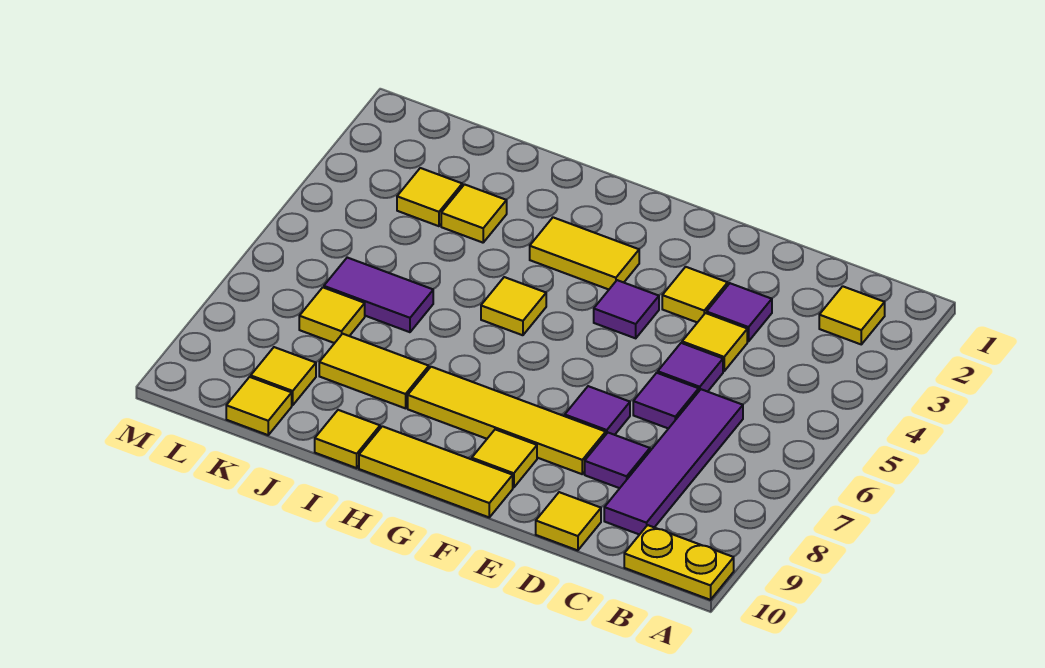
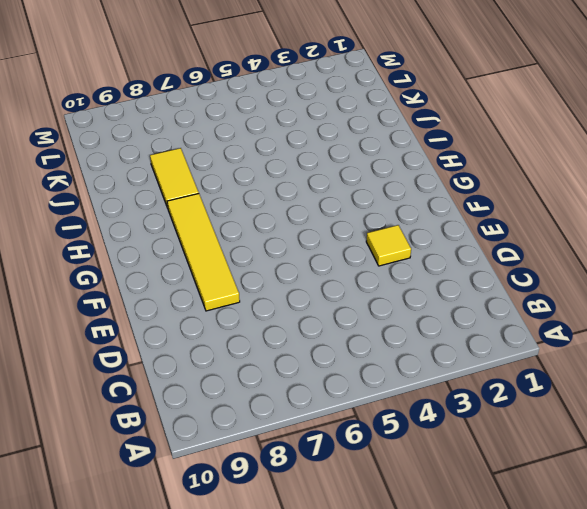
none -> yellow 1x2 plate [624,525,734,600]
none -> yellow 1x1 tile [819,286,885,344]
none -> purple 1x4 tile [604,389,743,535]

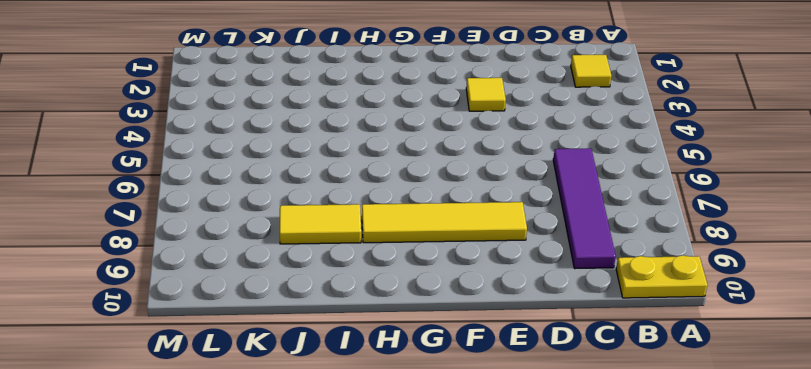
none -> purple 1x1 tile [707,283,772,341]
none -> yellow 1x1 tile [682,313,747,371]
none -> purple 1x1 tile [658,343,723,392]

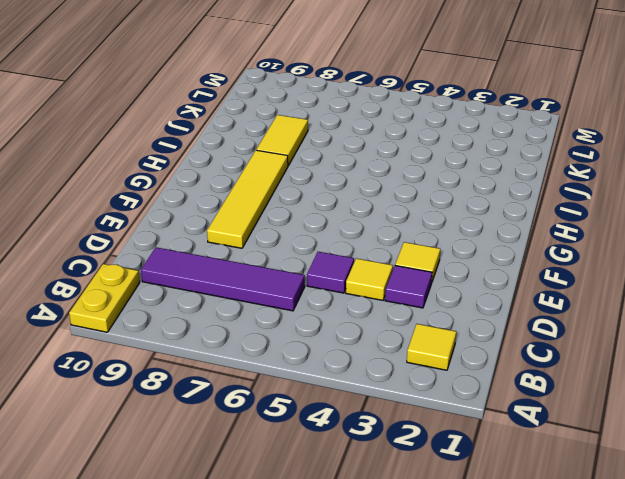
none -> purple 1x1 tile [633,373,699,429]
none -> purple 1x1 tile [585,433,650,488]
none -> yellow 1x1 tile [536,492,601,550]

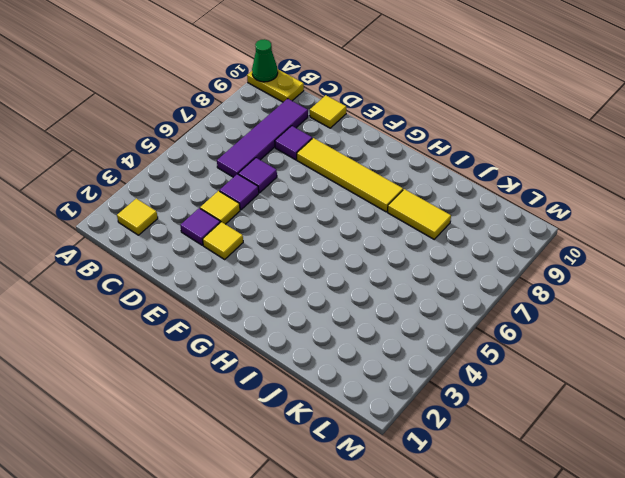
green 1x1 cone [252,39,278,82] -> none
none -> purple 1x1 tile [565,386,630,435]
none -> purple 1x1 tile [594,280,659,338]
none -> yellow 1x1 tile [472,429,537,488]

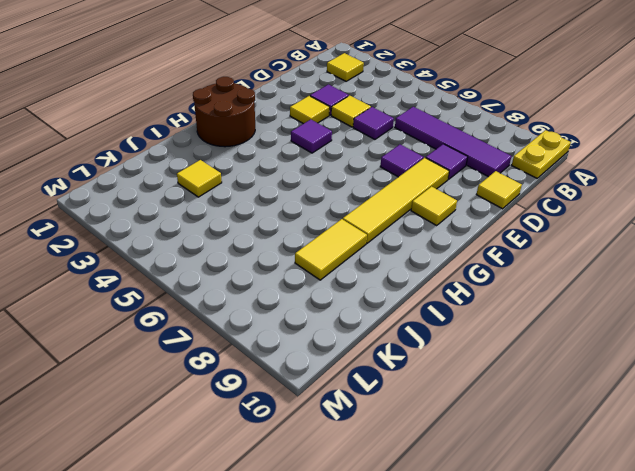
brown 2x2 round brick [193,77,255,147] -> none
none -> purple 1x1 tile [633,373,699,429]
none -> yellow 1x3 tile [359,426,513,517]
none -> yellow 1x2 tile [530,217,639,289]

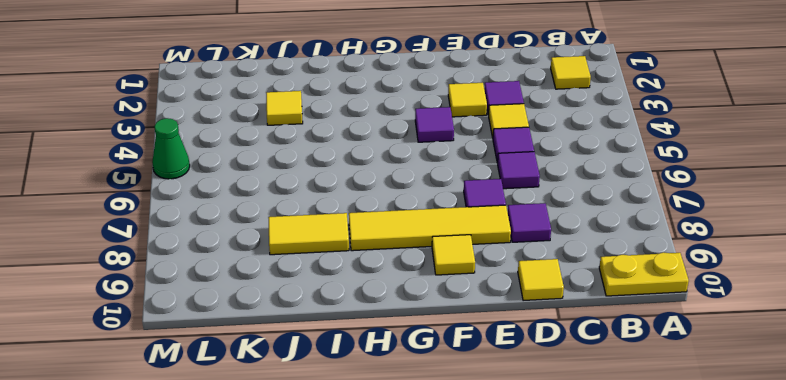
green 1x1 cone [152,118,190,179] -> none
none -> purple 1x4 tile [604,389,743,535]
none -> yellow 1x3 tile [359,426,513,517]
none -> yellow 1x2 tile [530,217,639,289]

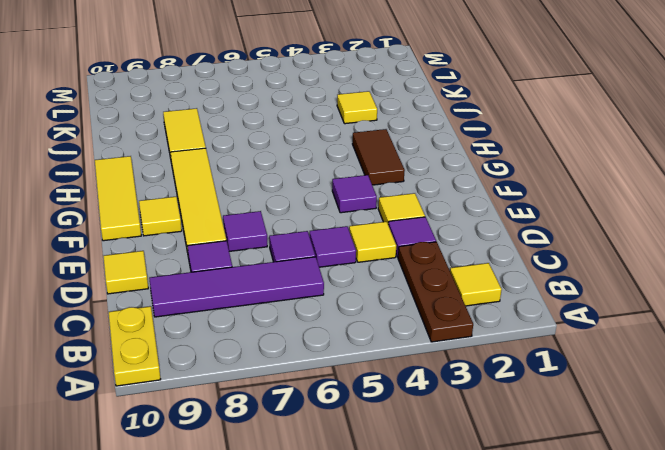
brown 1x3 plate [398,242,473,342] -> none
brown 1x2 tile [353,129,405,185] -> yellow 1x2 tile [530,217,639,289]
none -> yellow 1x1 tile [481,277,546,335]
none -> yellow 1x1 tile [315,410,380,468]
none -> purple 1x2 tile [324,258,433,332]

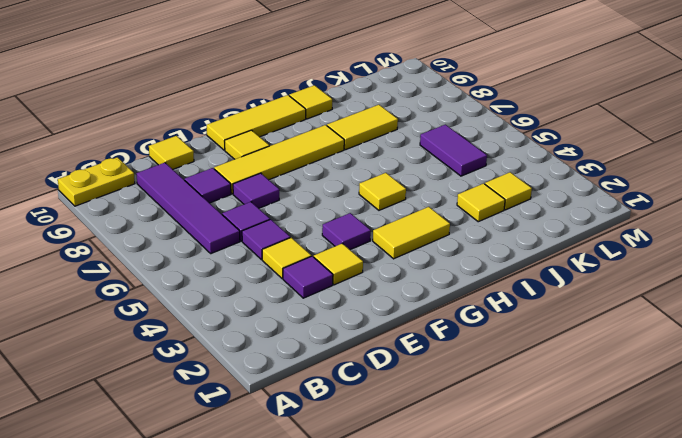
purple 1x2 tile [420,125,487,176] -> purple 1x2 tile turned to [324,258,433,332]
none -> yellow 1x1 tile [819,286,885,344]
none -> yellow 1x1 tile [299,288,365,343]
none -> yellow 1x1 tile [251,347,316,405]

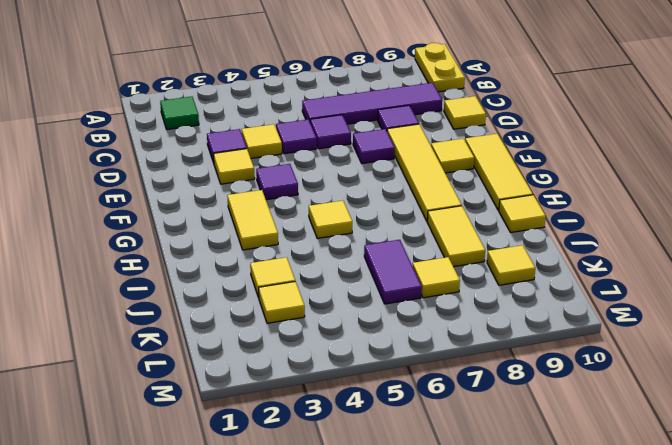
green 1x1 tile [160,97,199,130] -> yellow 1x1 tile [819,286,885,344]
none -> yellow 1x1 tile [226,377,292,435]

